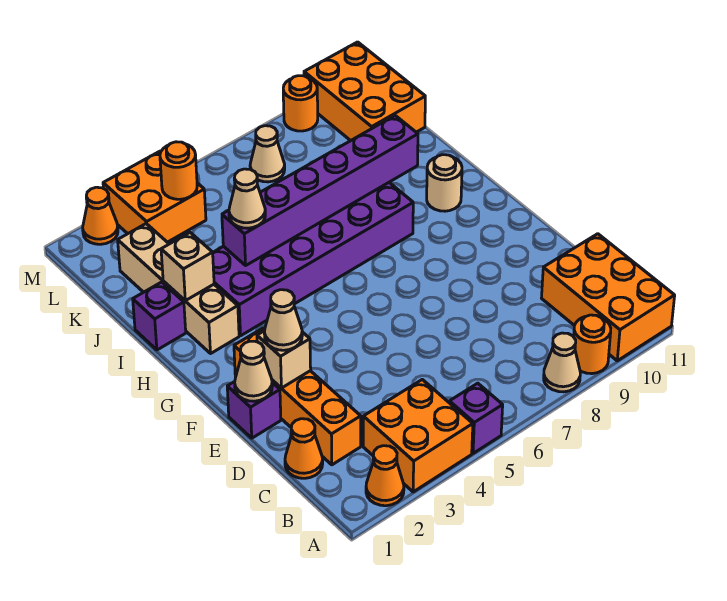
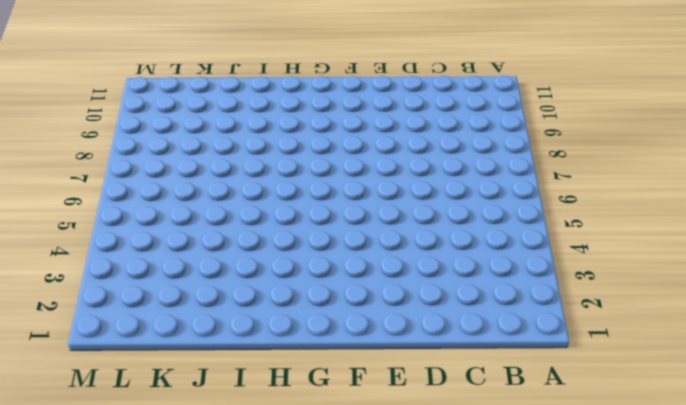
none -> orange 1x1 cone [366,446,404,506]
none -> orange 2x2 brick [363,380,473,492]
none -> purple 1x1 brick [449,383,503,453]

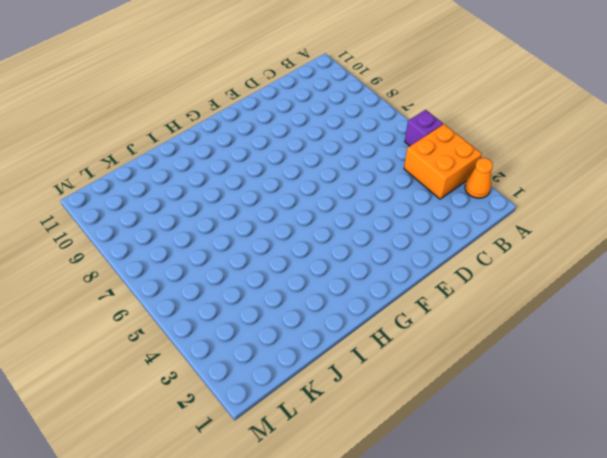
none -> tan 1x1 cone [544,333,580,392]
none -> orange 1x1 round brick [574,315,611,374]
none -> orange 2x3 brick [542,234,675,361]

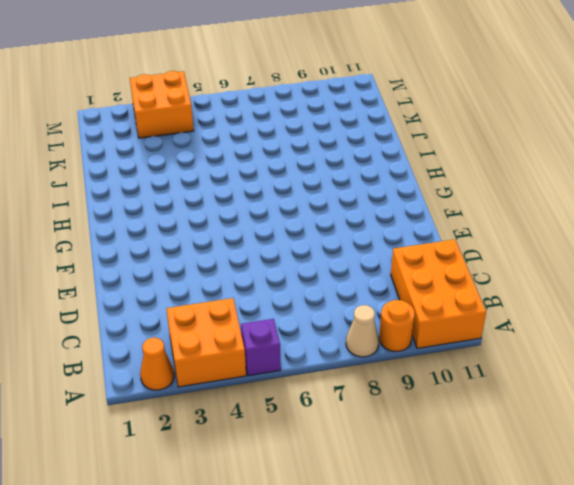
none -> orange 1x1 cone [285,419,323,478]
none -> orange 1x4 brick [234,328,361,465]
none -> purple 1x1 brick [227,382,281,438]

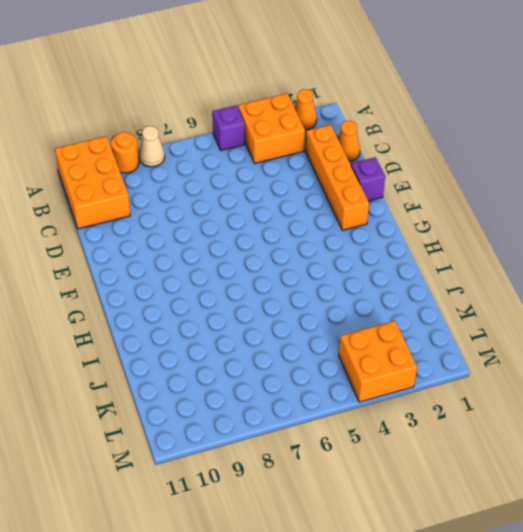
none -> tan 1x4 brick [118,224,239,353]
none -> purple 2x6 brick [213,183,413,336]
none -> tan 1x1 round brick [427,155,462,211]

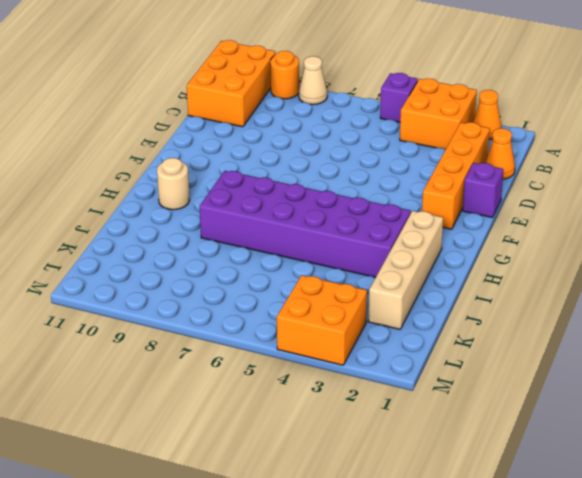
none -> purple 1x1 brick [133,282,186,350]
none -> orange 2x3 brick [304,42,425,141]
none -> tan 1x1 cone [250,126,285,182]

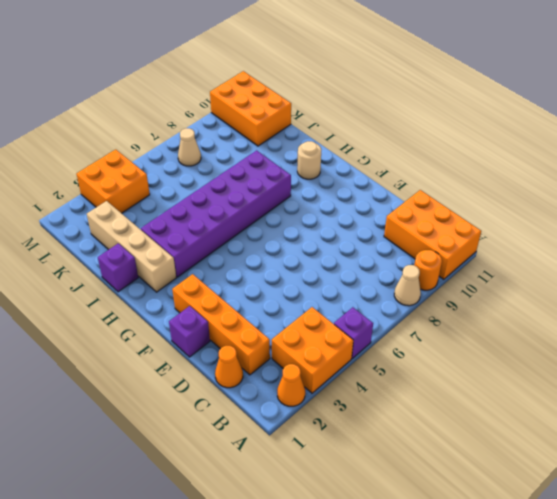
none -> orange 1x1 cone [83,187,118,244]
none -> orange 1x1 round brick [283,76,318,131]
none -> tan 1x1 cone [235,341,272,401]

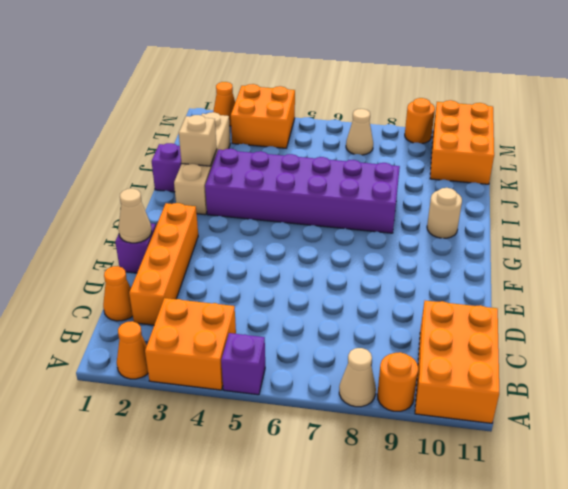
none -> tan 1x1 brick [257,331,311,388]
none -> purple 1x6 brick [222,116,418,265]
none -> orange 1x1 round brick [160,142,197,199]

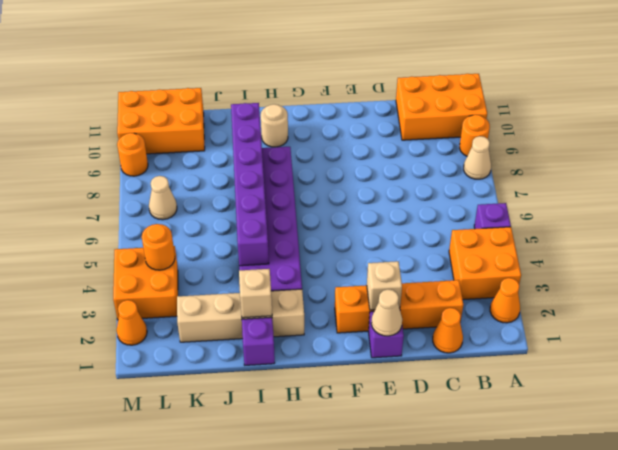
none -> tan 1x1 cone [264,290,302,350]
none -> tan 1x1 cone [229,169,265,228]

